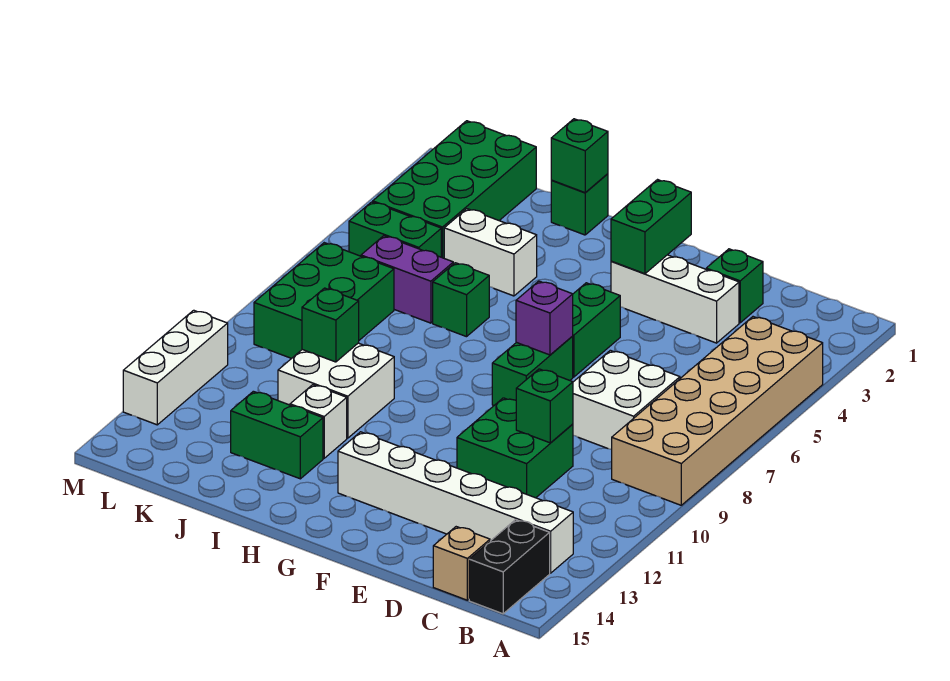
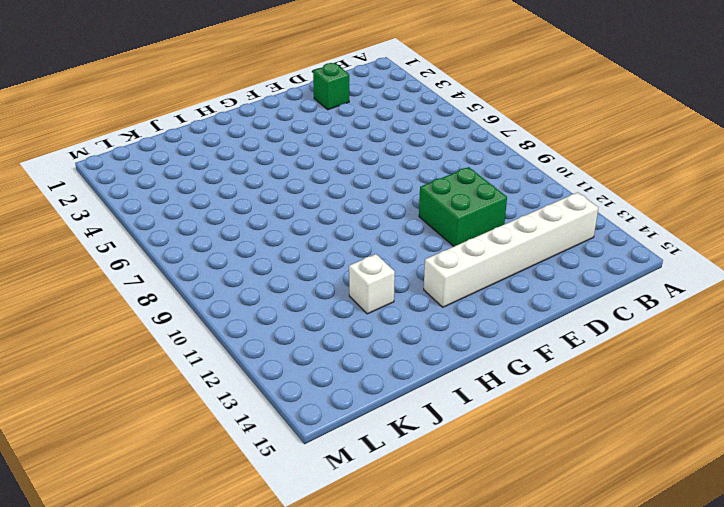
none -> tan 2x6 brick [612,317,823,505]
none -> black 1x2 brick [469,520,550,614]
none -> white 2x2 brick [573,350,680,449]

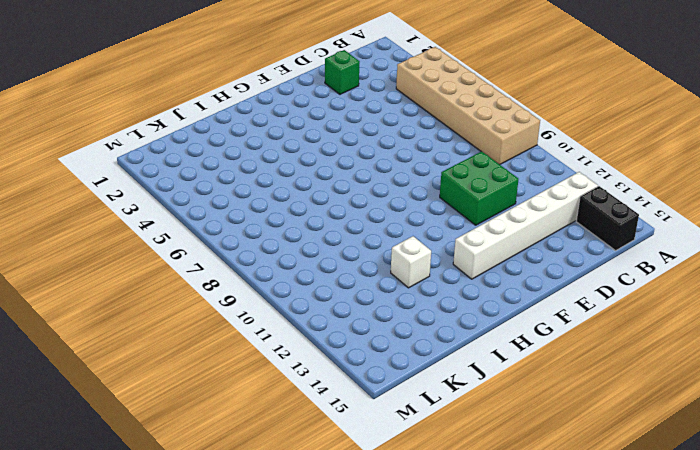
none -> white 2x2 brick [573,350,680,449]
none -> tan 1x1 brick [433,527,490,600]
none -> white 1x3 brick [611,255,739,343]

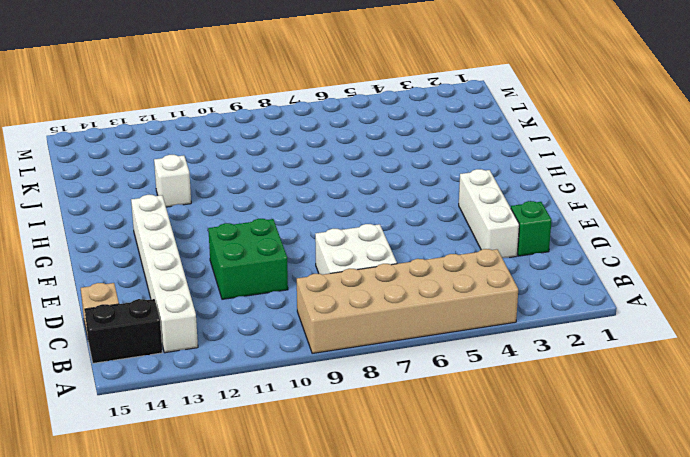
none -> green 1x2 brick [573,283,620,377]
none -> green 1x2 brick [492,336,573,405]
none -> green 1x1 brick [551,174,608,235]

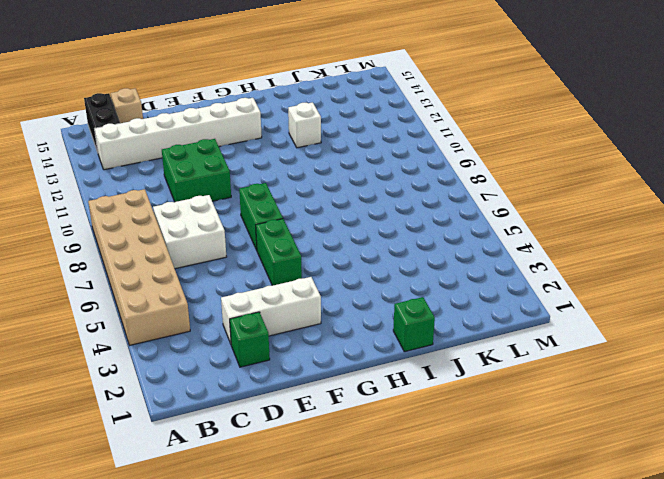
none -> white 1x2 brick [444,209,537,296]
none -> green 1x1 brick [433,263,489,337]
none -> white 2x2 brick [278,343,394,438]

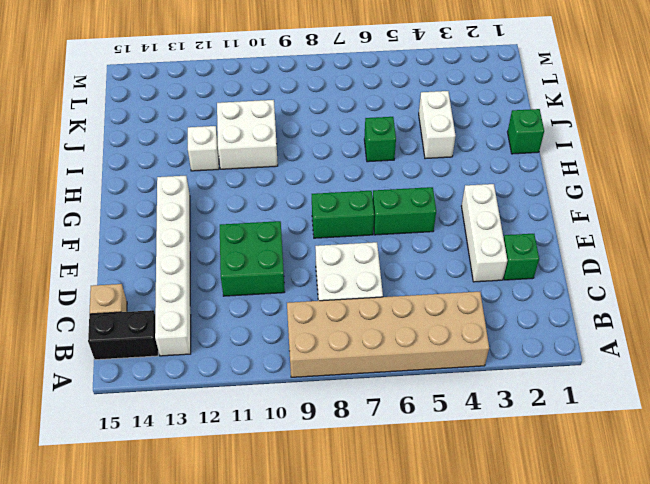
none -> green 1x2 brick [231,391,323,479]
none -> purple 1x2 brick [361,236,453,323]
none -> green 2x4 brick [373,121,536,258]

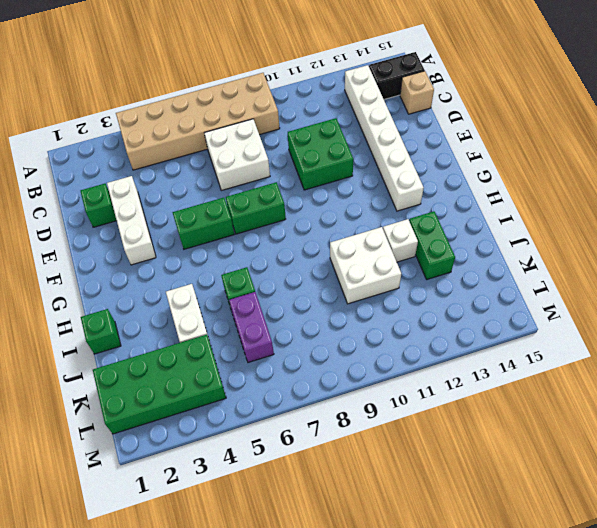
none -> green 1x2 brick [349,202,441,257]
none -> green 2x3 brick [254,243,394,358]
none -> white 1x3 brick [123,310,228,425]

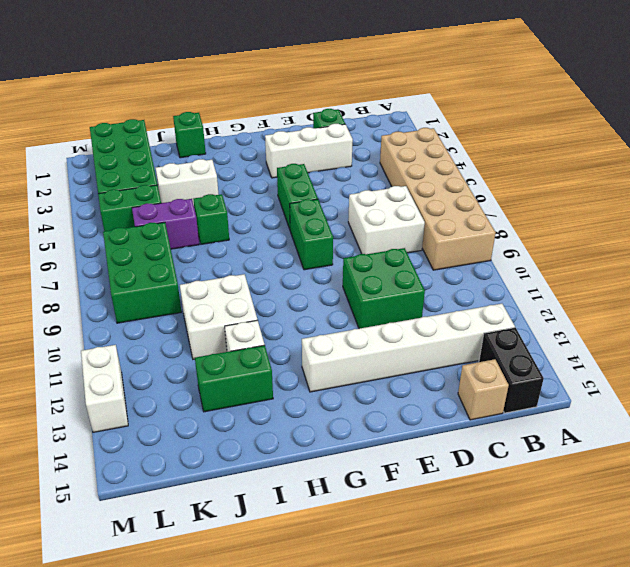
white 1x2 brick [81,345,128,432] -> white 1x3 brick [123,310,228,425]
none -> green 1x1 brick [516,369,573,443]
none -> green 1x2 brick [611,180,691,274]
none -> purple 1x1 brick [516,281,573,355]

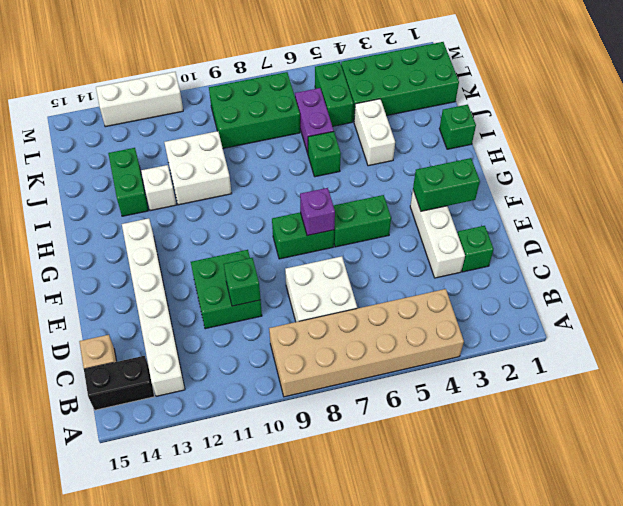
none -> green 1x1 brick [551,119,608,193]
none -> green 1x1 brick [302,288,359,362]

